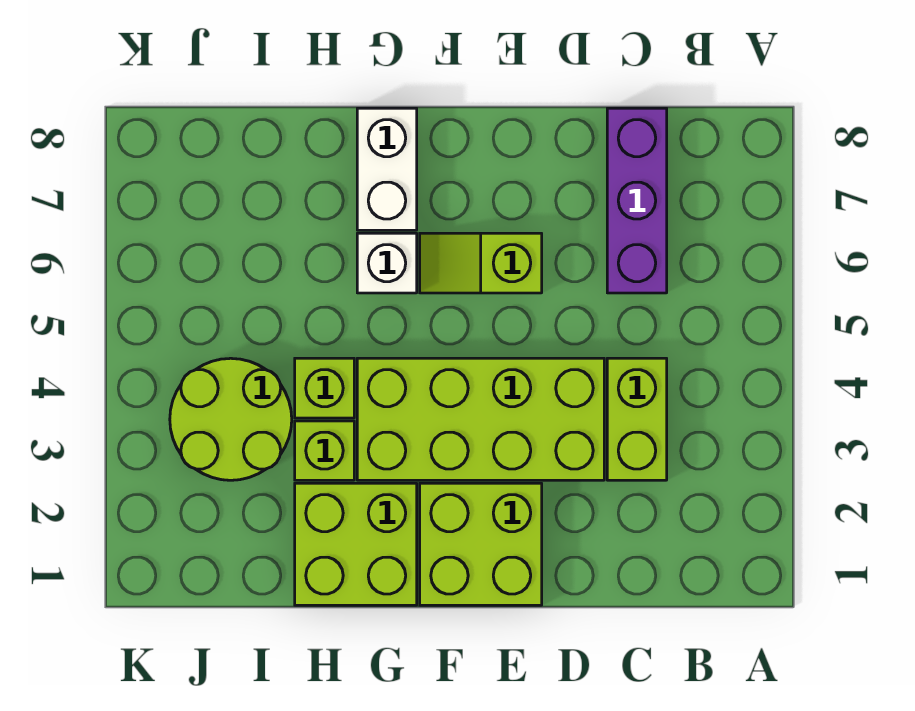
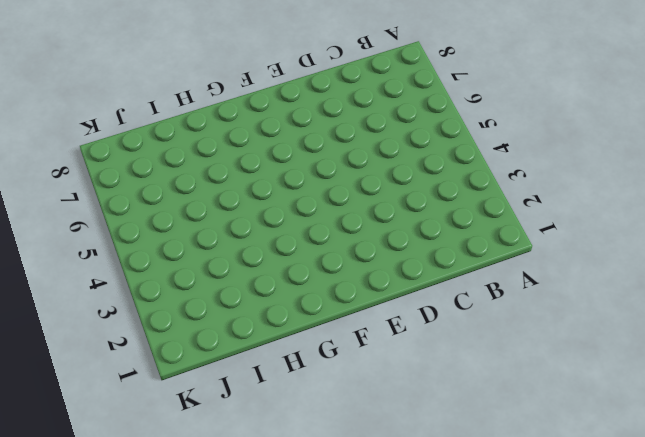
none -> lime 1x2 brick [607,358,667,480]
none -> purple 1x3 brick [607,108,667,293]

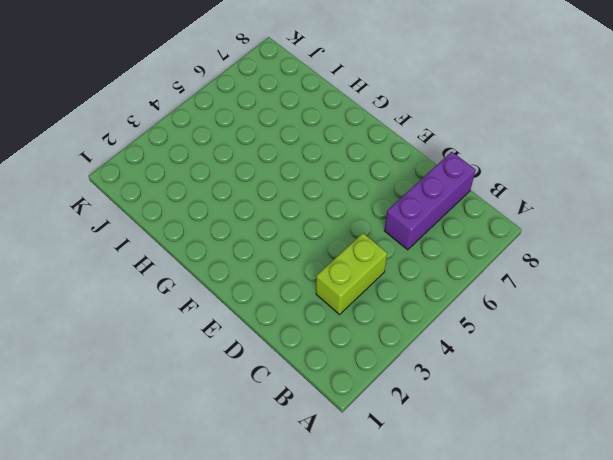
none -> lime 2x4 brick [357,358,604,480]
none -> lime 2x2 brick [420,483,542,605]

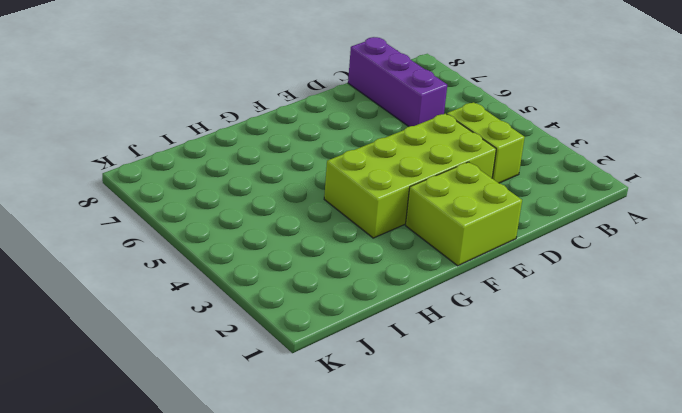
none -> lime 1x2 slope [420,233,542,293]
none -> lime 2x2 brick [295,483,417,605]

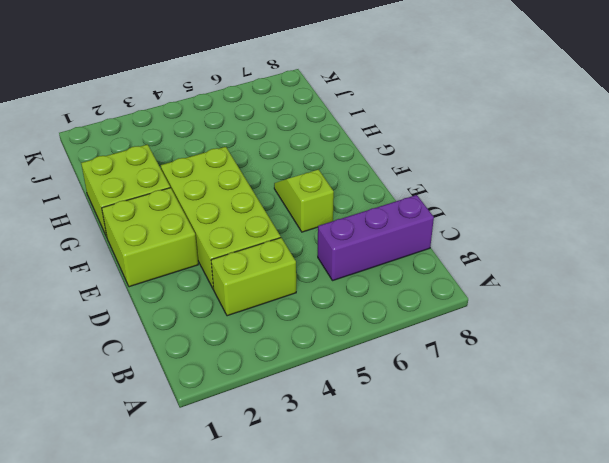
none -> white 1x1 brick [357,233,417,293]
none -> white 1x2 brick [357,108,417,230]

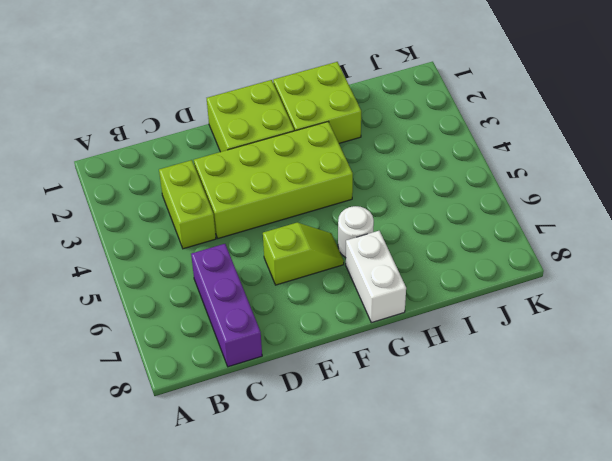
white 1x1 round brick [338,206,374,258] -> white 1x1 brick [357,233,417,293]
none -> lime 1x1 brick [295,421,354,480]
none -> lime 1x1 brick [295,358,354,418]

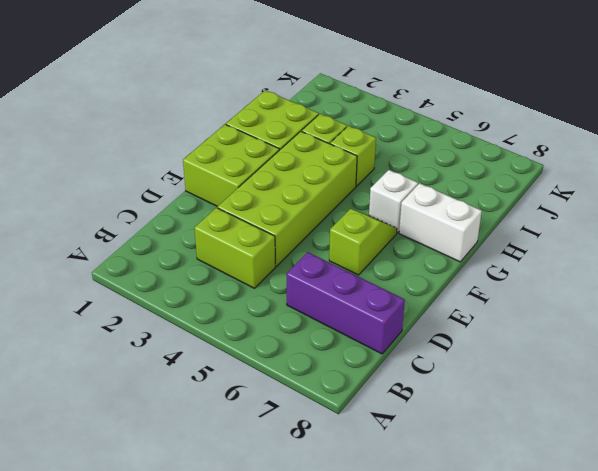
none -> lime 2x2 round brick [170,358,292,480]

